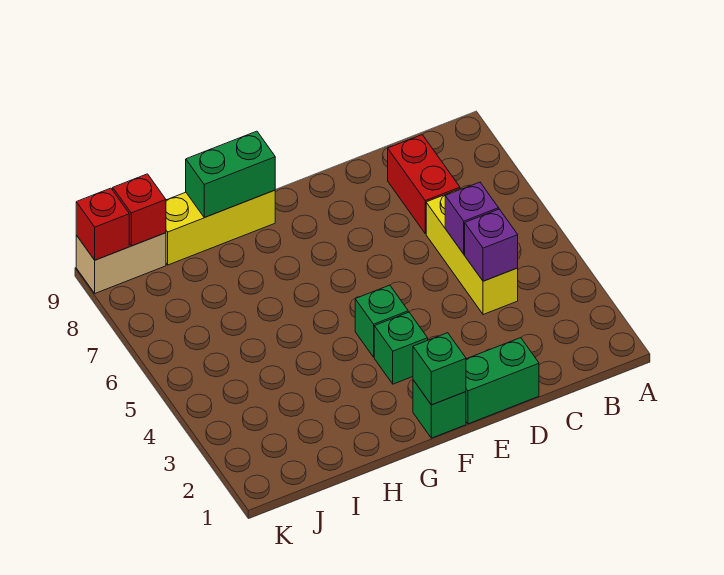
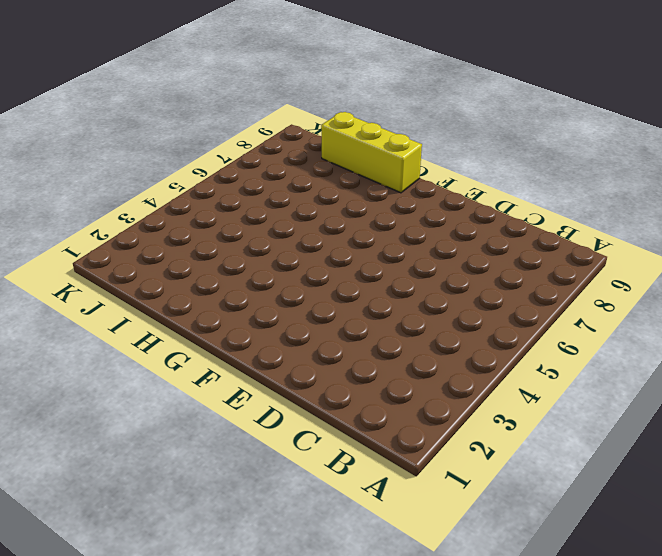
none -> yellow 1x3 brick [426,189,518,315]
none -> red 1x2 brick [388,135,460,234]
none -> green 1x2 brick [466,338,539,424]

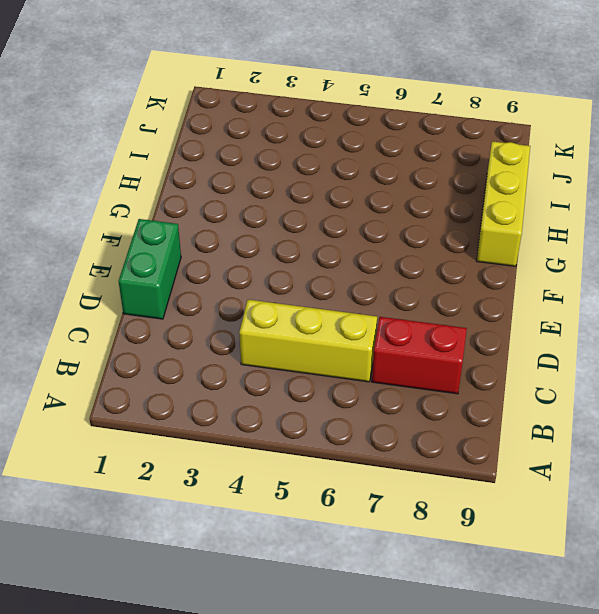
none -> green 1x1 brick [413,380,466,438]
none -> green 1x1 brick [374,312,428,384]
none -> green 1x1 brick [355,285,408,357]

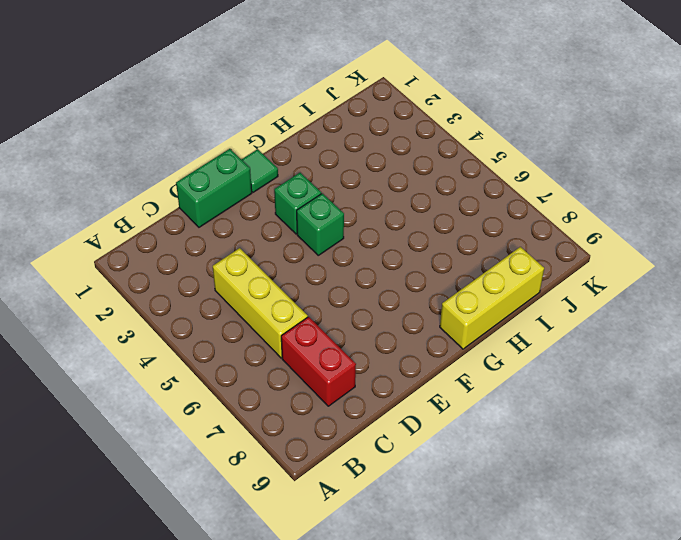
green 1x1 tile [241,149,278,192] -> green 1x1 brick [413,380,466,438]
none -> tan 1x2 brick [76,233,166,293]
none -> purple 1x1 brick [465,209,518,281]
none -> purple 1x1 brick [445,182,499,254]

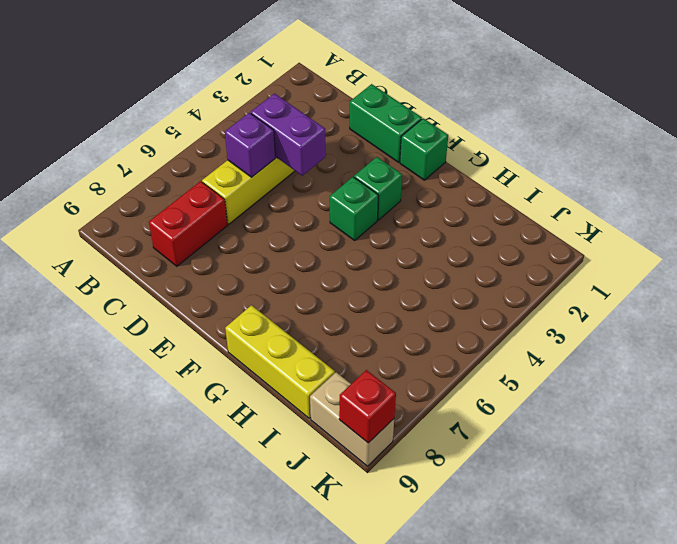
purple 1x2 brick [251,94,326,176] -> purple 1x1 brick [465,209,518,281]
none -> green 1x1 brick [413,333,466,405]
none -> green 1x2 brick [186,131,275,218]
none -> red 1x1 brick [113,174,166,246]

